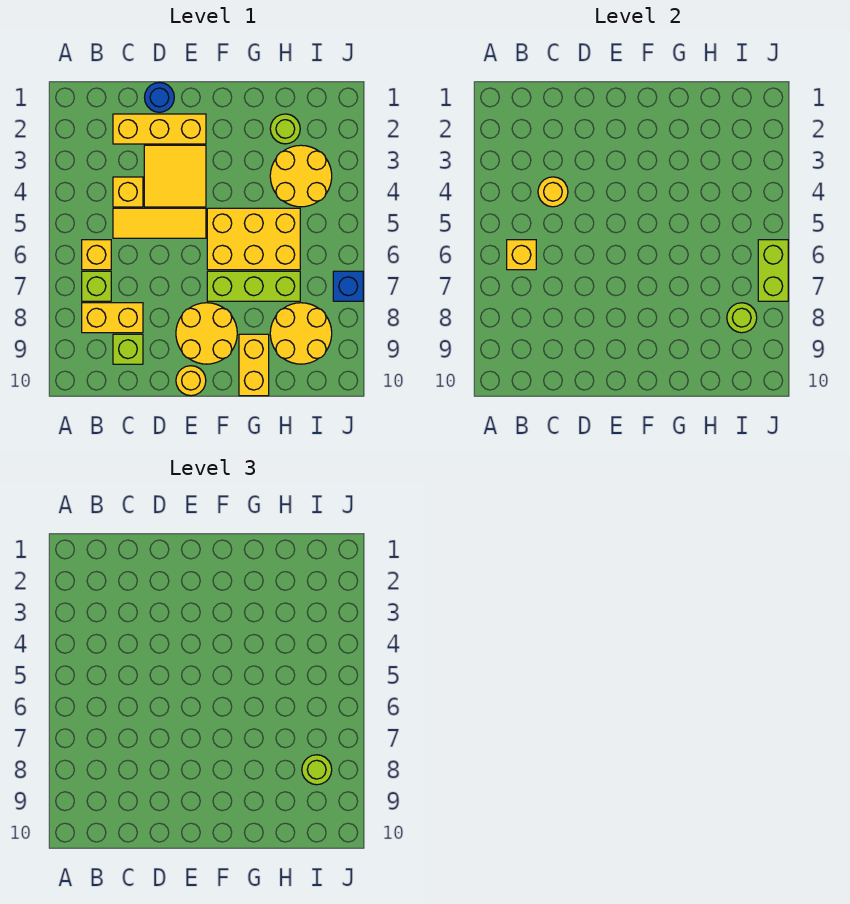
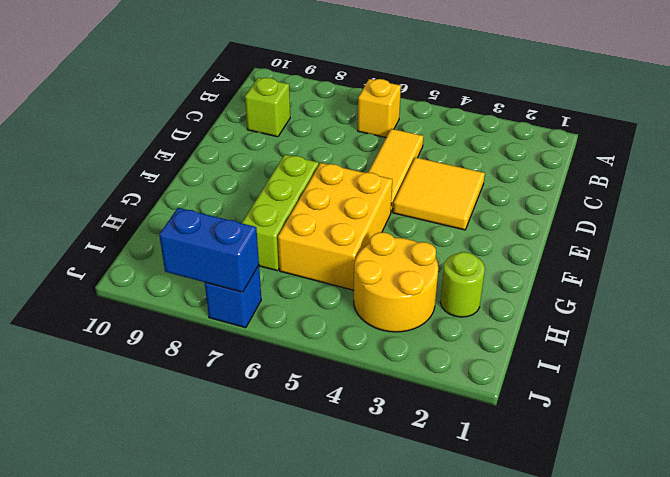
blue 1x2 brick [159,208,259,292] -> lime 1x2 brick [758,240,788,301]
none -> lime 1x1 brick [82,271,111,301]
none -> yellow 1x2 brick [82,303,143,333]
none -> yellow 1x3 brick [113,114,206,144]

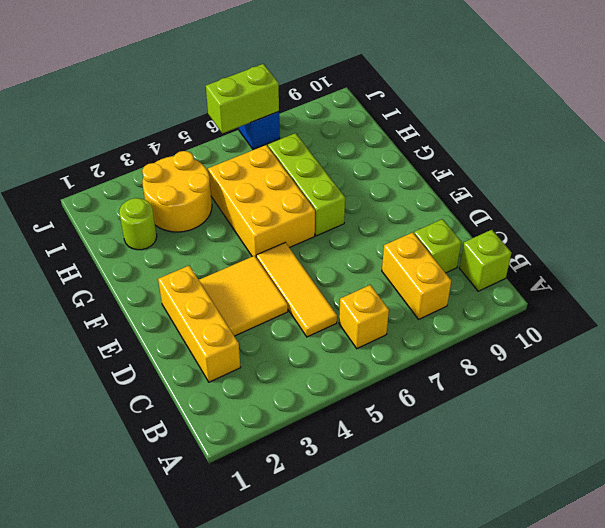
lime 1x1 brick [459,230,511,291] -> lime 1x1 brick moved to [82,271,111,301]
none -> yellow 1x1 brick [113,177,143,207]
none -> blue 1x1 round brick [145,83,174,112]
none -> yellow 2x2 round brick [176,303,237,364]

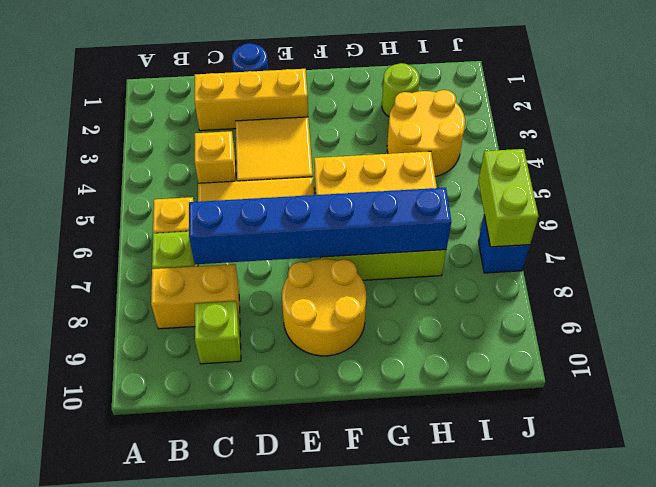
blue 1x6 brick [189,188,451,264] -> none
none -> yellow 1x1 round brick [176,366,206,396]
none -> yellow 1x2 brick [239,334,269,396]
none -> yellow 2x2 round brick [270,303,332,364]

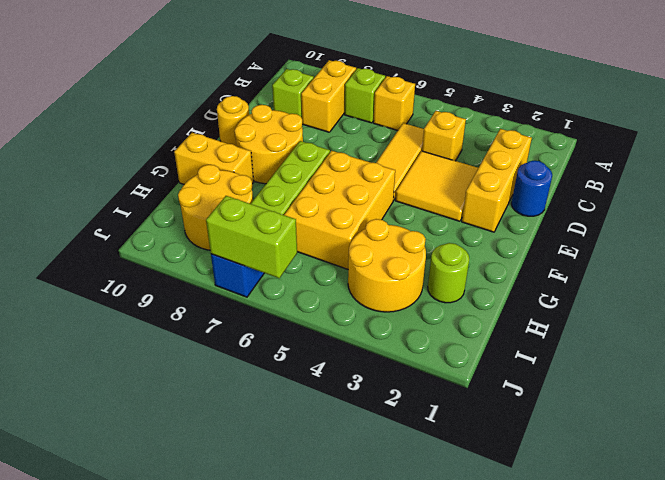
none -> yellow 1x1 brick [507,240,536,270]
none -> yellow 1x1 round brick [538,177,568,207]
none -> lime 1x1 round brick [727,303,757,333]

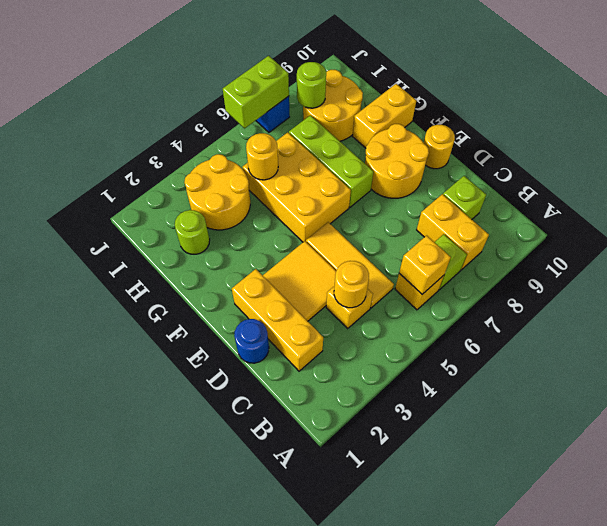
yellow 1x1 round brick [246,133,278,180] -> none
none -> lime 1x1 round brick [302,755,332,785]

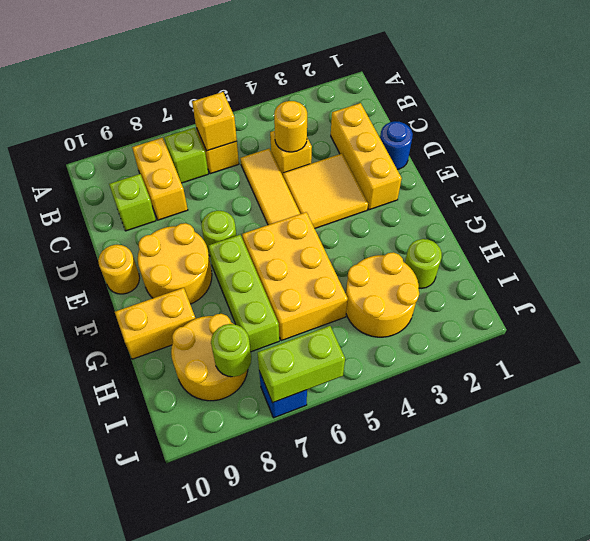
lime 1x1 round brick [201,211,236,256] -> lime 1x1 round brick moved to [302,755,332,785]

